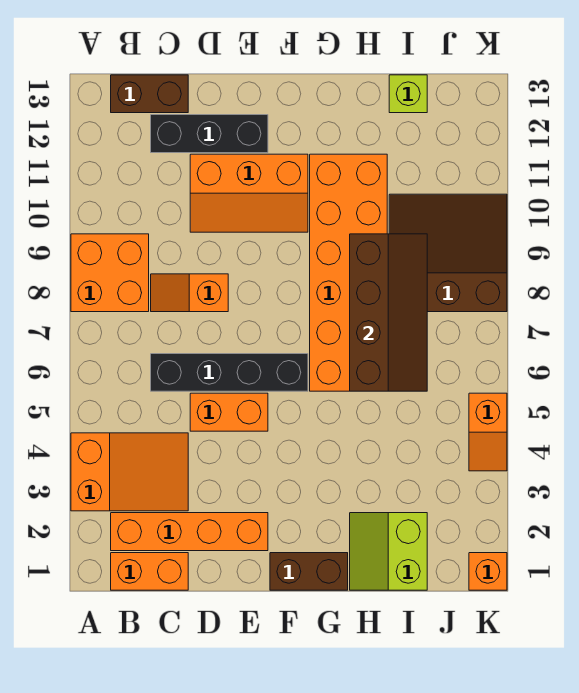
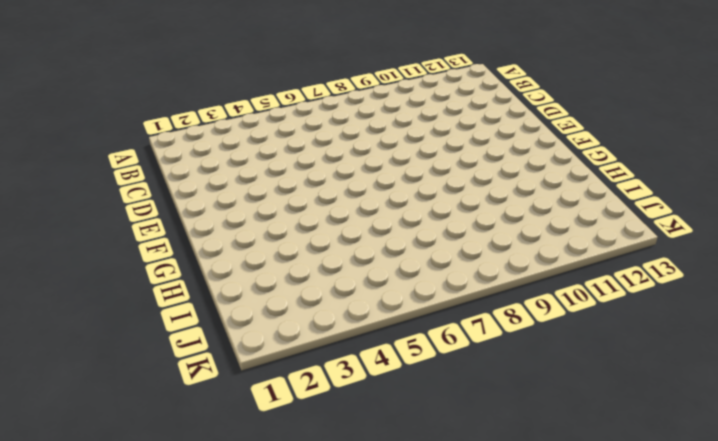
none -> orange 2x3 slope [71,433,188,511]
none -> orange 2x2 brick [71,234,149,312]
none -> orange 1x2 brick [111,553,188,590]

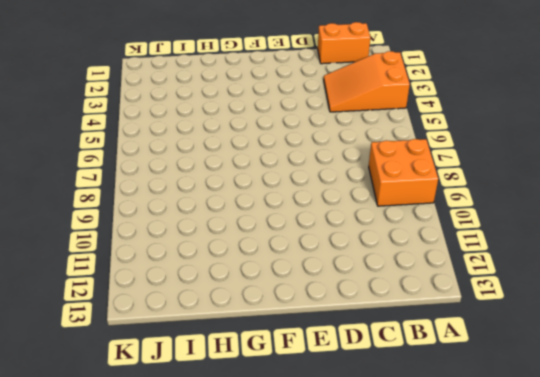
none -> orange 1x4 brick [111,513,268,551]
none -> brown 1x2 brick [111,75,188,113]
none -> black 1x4 brick [151,354,308,391]

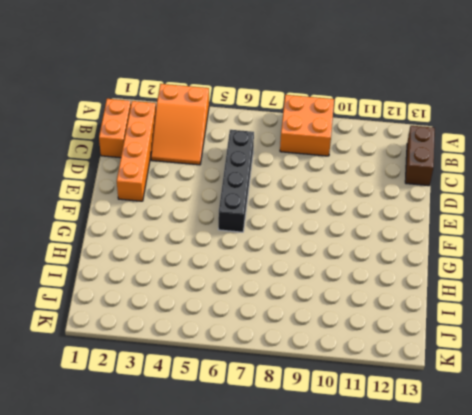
none -> orange 1x2 slope [151,274,228,312]
none -> black 1x3 brick [151,115,268,153]
none -> orange 1x2 brick [190,393,268,431]

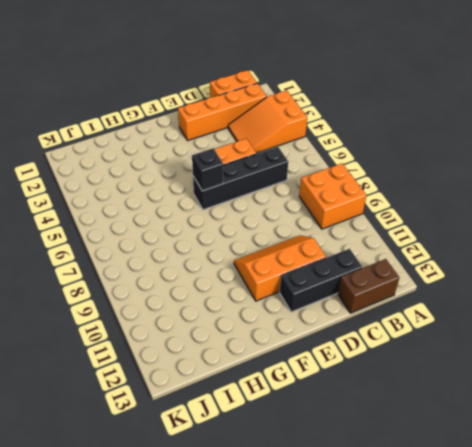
black 1x1 brick [192,148,223,191] -> none
none -> orange 1x2 slope [151,274,228,312]
none -> brown 1x2 brick [270,553,348,590]
none -> orange 2x6 brick [310,154,387,391]

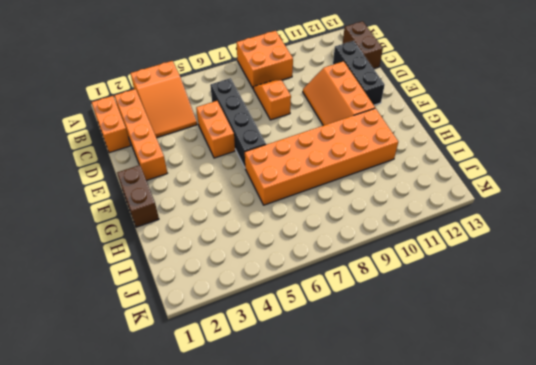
none -> lime 2x2 slope [350,513,427,590]
none -> brown 3x3 slope [389,194,507,312]
none -> lime 1x1 brick [389,75,427,113]

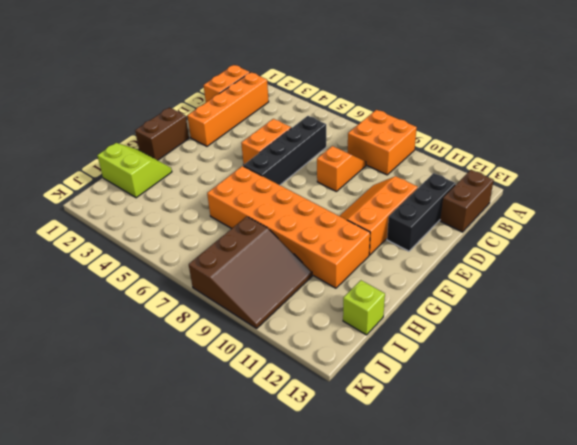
none -> orange 2x3 slope [71,433,188,511]
none -> orange 1x1 brick [469,553,507,590]
none -> orange 1x2 slope [469,393,507,471]

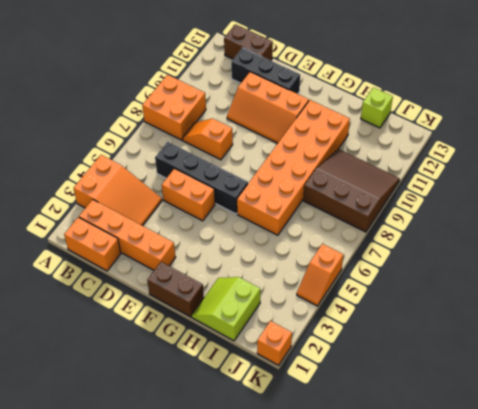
none -> brown 2x4 slope [350,234,427,391]

